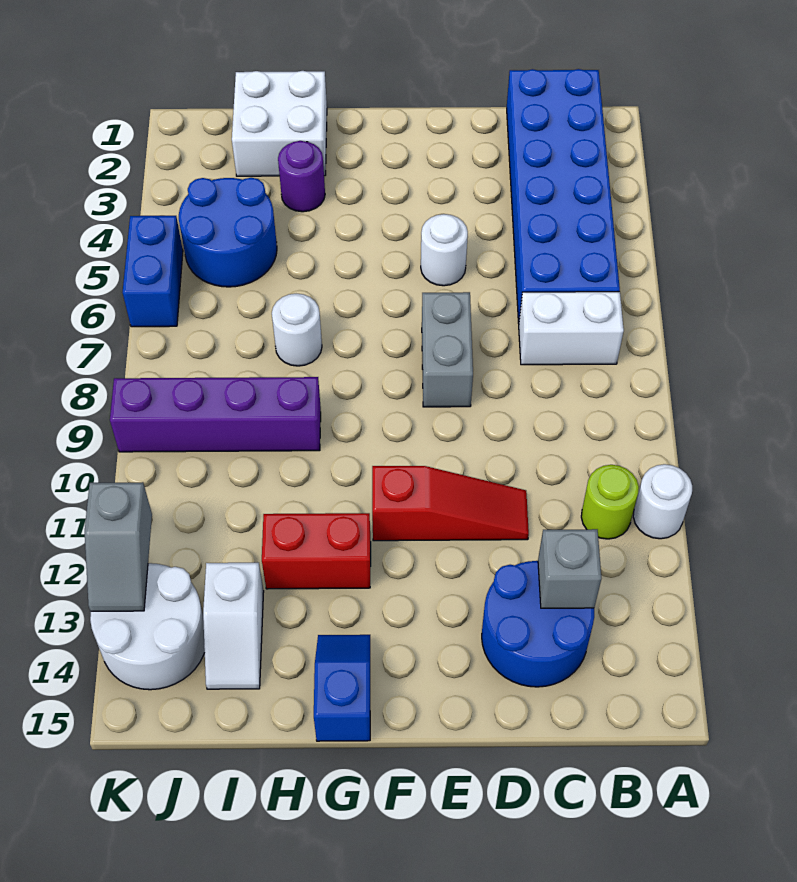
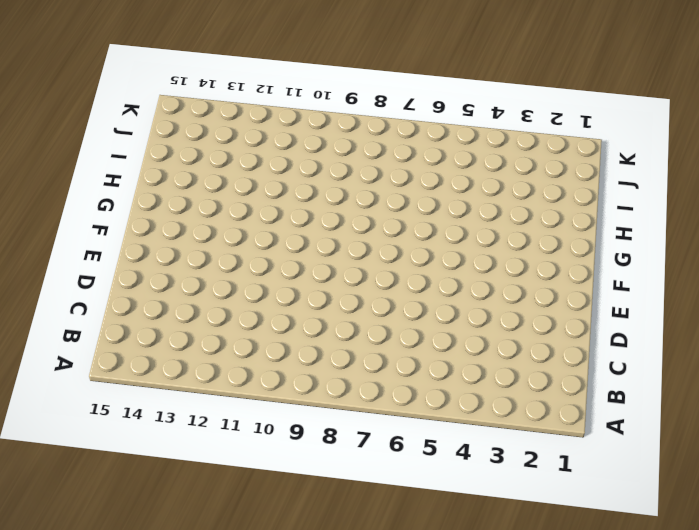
none -> white 1x1 round brick [633,464,692,539]
none -> blue 2x6 brick [507,69,620,323]
none -> white 1x2 brick [519,292,624,365]

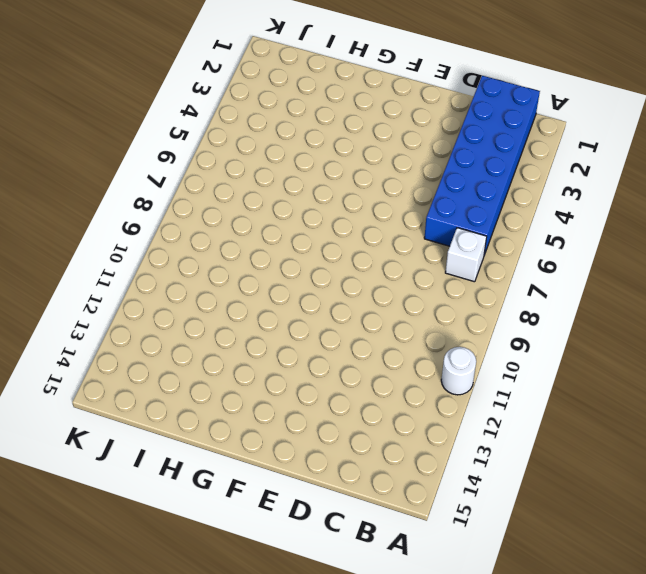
white 1x1 brick [445,228,487,282] -> white 1x2 brick [519,292,624,365]
none -> lime 1x1 round brick [581,465,639,539]
none -> blue 2x2 round brick [482,561,594,687]
none -> red 1x3 slope [372,466,529,541]

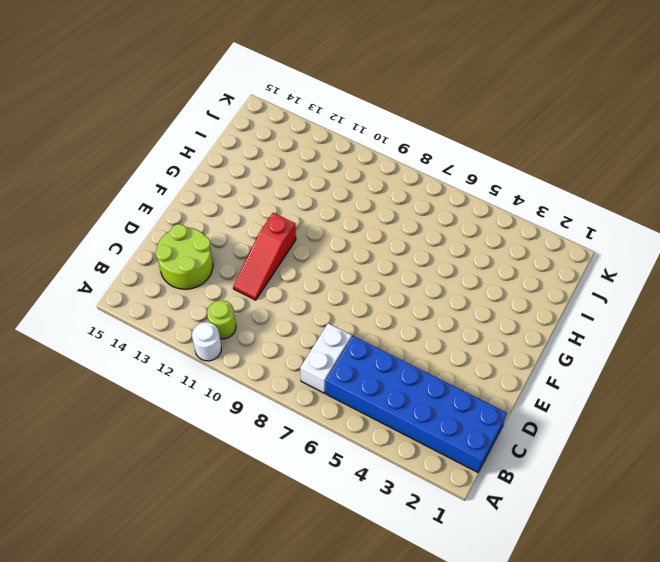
lime 2x2 round brick [156,224,213,289] -> blue 2x2 round brick [482,561,594,687]
none -> white 1x1 round brick [421,214,468,286]
none -> grey 1x2 brick [422,292,473,407]
none -> red 1x2 brick [262,513,371,589]

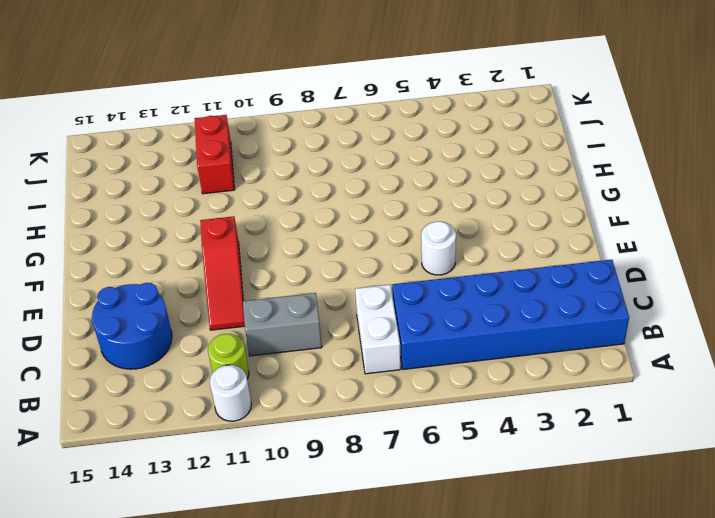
grey 1x2 brick [243,293,322,356] -> grey 1x2 brick moved to [422,292,473,407]
red 1x2 brick [195,115,235,194] -> red 1x2 brick moved to [262,513,371,589]
none -> blue 1x2 slope [314,635,370,741]
none -> white 2x2 brick [232,71,327,176]
none -> purple 1x1 round brick [278,141,325,212]

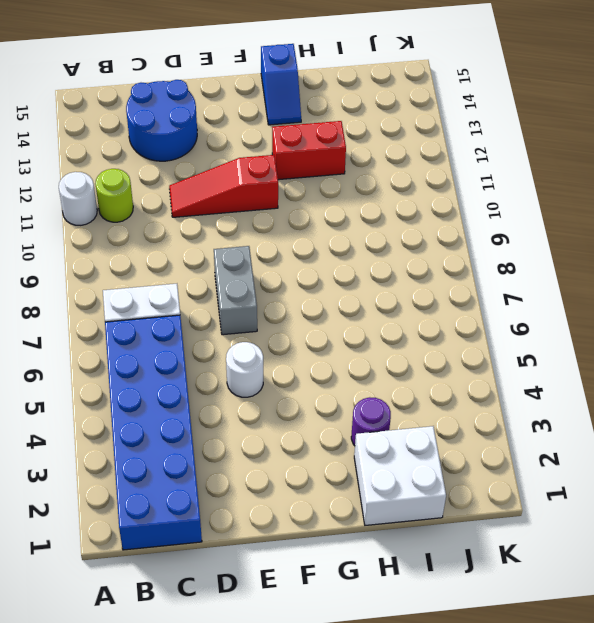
none -> white 1x1 round brick [272,294,322,366]
none -> purple 1x4 brick [110,377,321,452]
none -> blue 2x2 round brick [179,178,277,287]

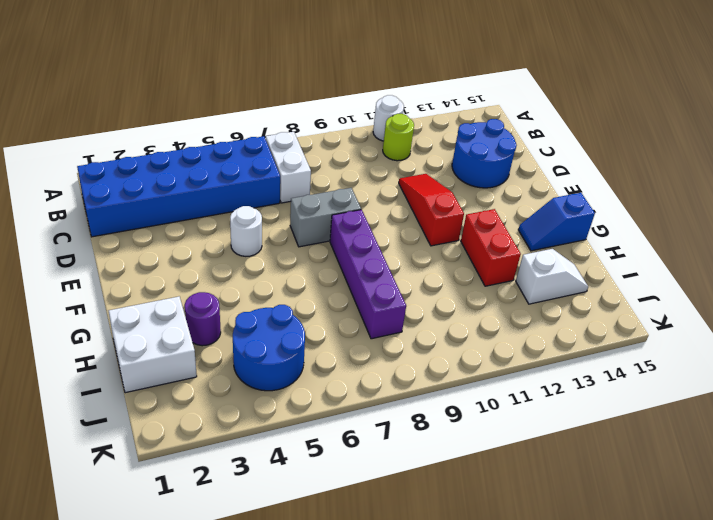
purple 1x4 brick [330,210,406,339] -> purple 1x4 brick moved to [110,377,321,452]
none -> white 1x1 round brick [272,294,322,366]
none -> white 2x2 round brick [90,563,205,690]
none -> blue 1x2 brick [123,216,183,327]

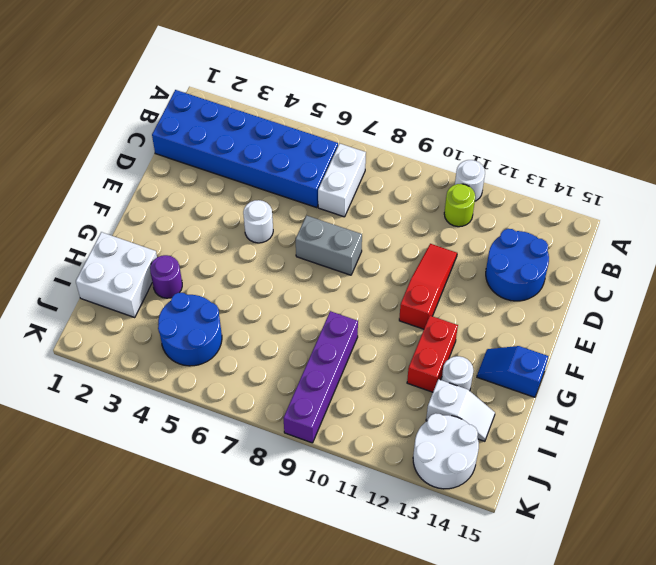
white 1x1 round brick [442,356,473,391] -> white 1x1 round brick moved to [272,294,322,366]
none -> blue 1x2 brick [123,216,183,327]
none -> grey 1x1 brick [538,529,601,608]
none -> grey 1x2 slope [85,482,152,611]

